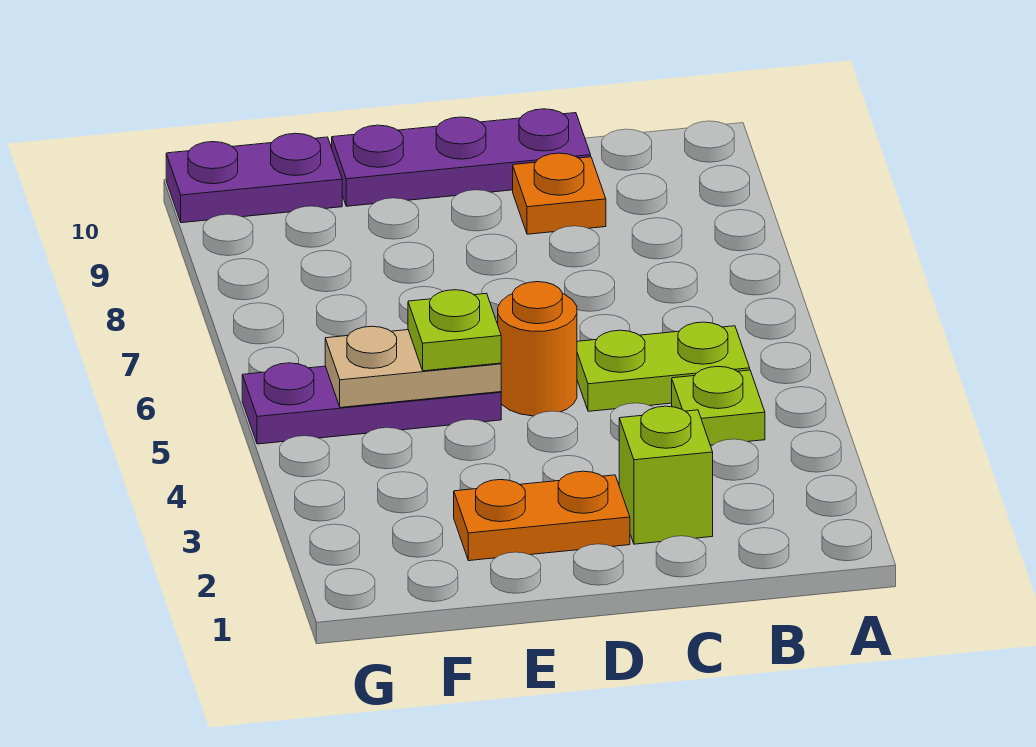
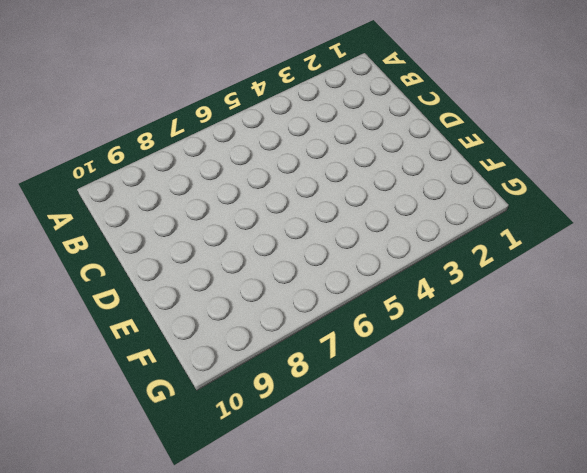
none -> lime 1x1 plate [672,367,765,445]
none -> lime 1x2 plate [577,322,750,411]

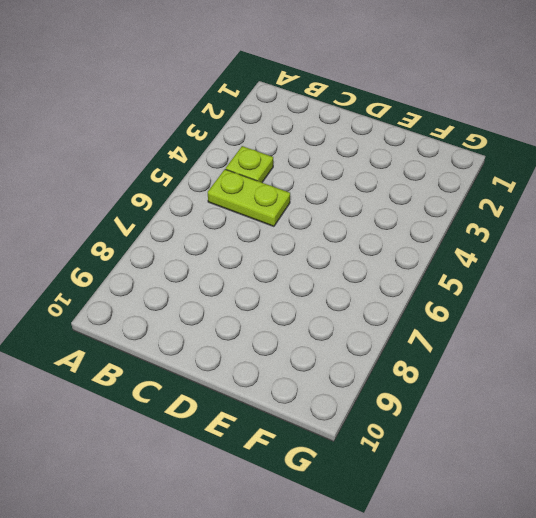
none -> lime 1x1 brick [619,406,713,544]
none -> orange 1x1 plate [513,153,606,234]

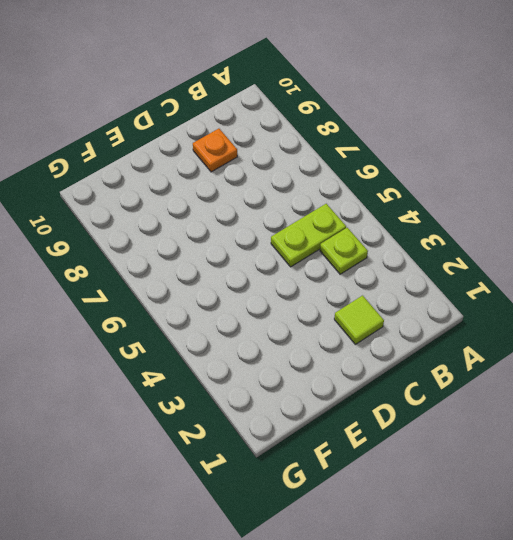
lime 1x1 tile [334,295,384,344] -> lime 1x1 brick [619,406,713,544]
none -> purple 1x3 plate [332,109,591,206]
none -> orange 1x2 plate [454,471,630,561]

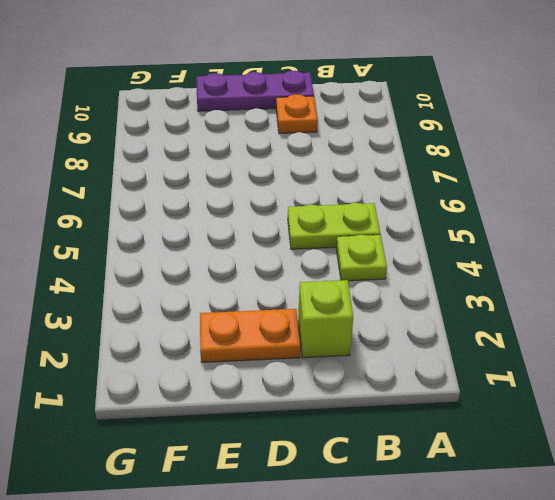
none -> orange 1x1 round brick [498,282,577,416]
none -> purple 1x3 plate [242,363,501,444]

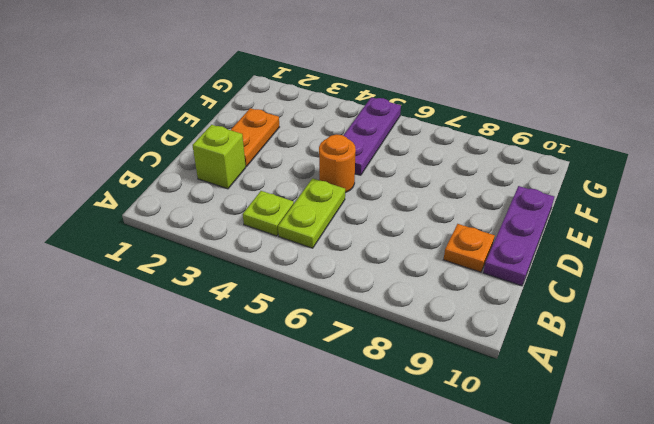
none -> purple 1x2 plate [166,133,342,223]
none -> tan 1x2 plate [325,326,501,407]

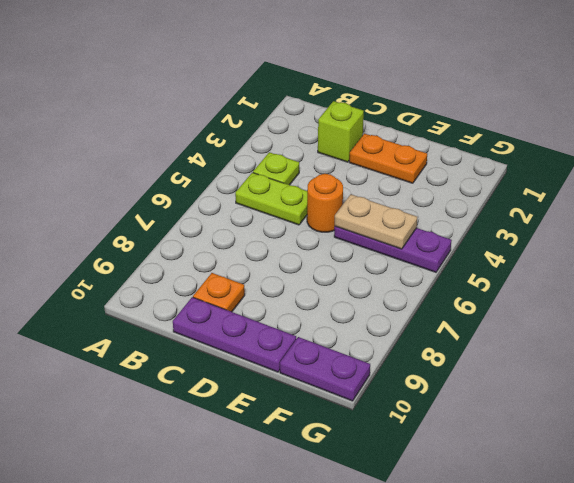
none -> lime 1x1 plate [408,290,501,371]

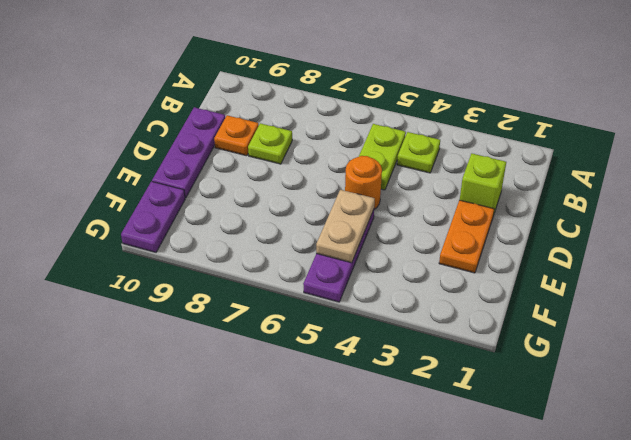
lime 1x1 plate [248,123,292,164] -> lime 1x1 plate moved to [408,290,501,371]

